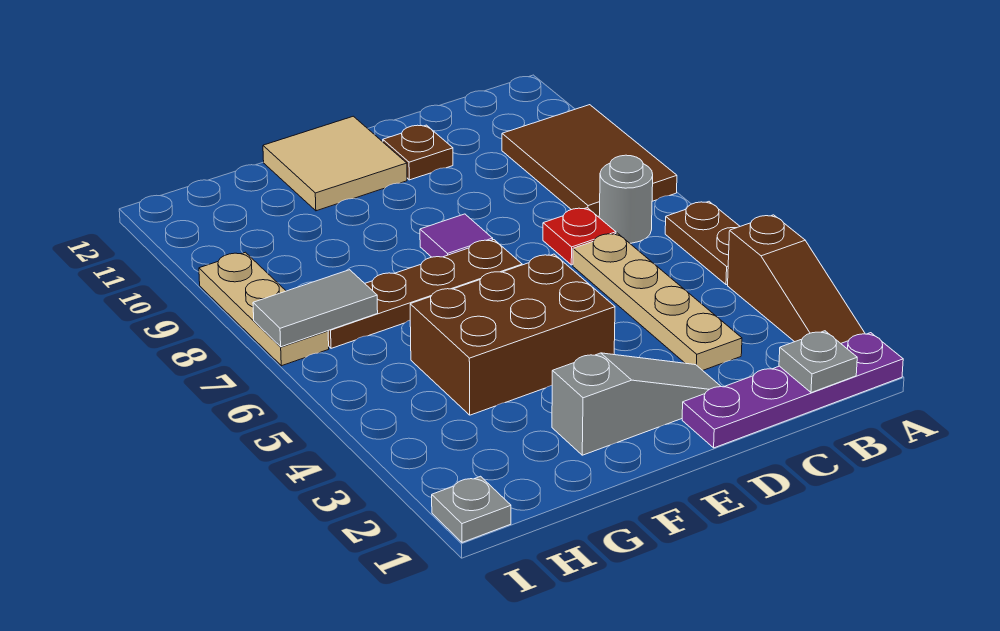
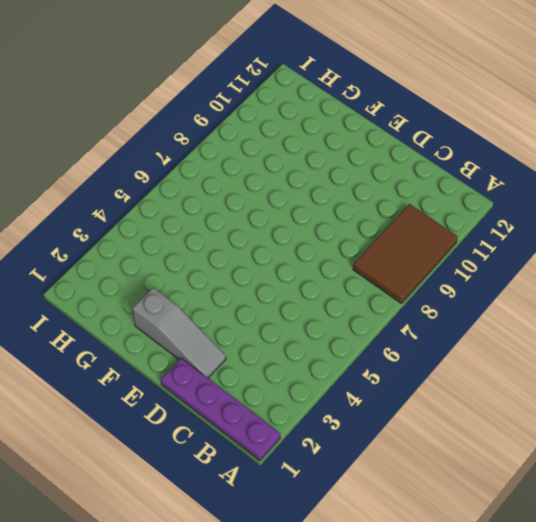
none -> brown 1x3 slope [728,215,865,343]
none -> brown 1x2 plate [665,202,740,285]
none -> grey 1x1 round brick [599,155,653,243]

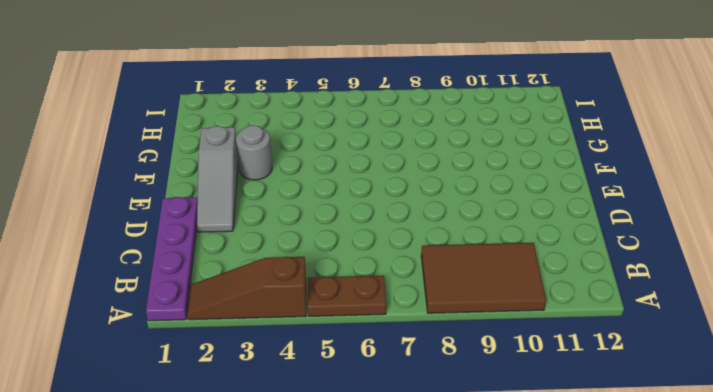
grey 1x1 round brick [236,125,272,180] -> grey 1x1 round brick moved to [599,155,653,243]
none -> tan 1x4 plate [573,233,742,370]
none -> red 1x1 plate [543,208,616,265]
none -> brown 1x1 plate [383,125,453,180]

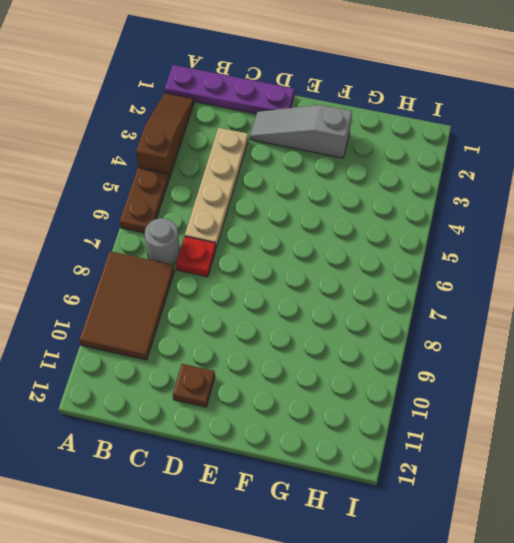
none -> brown 2x3 brick [410,254,615,415]
none -> brown 1x4 plate [328,240,522,348]
none -> purple 1x1 tile [420,214,493,257]

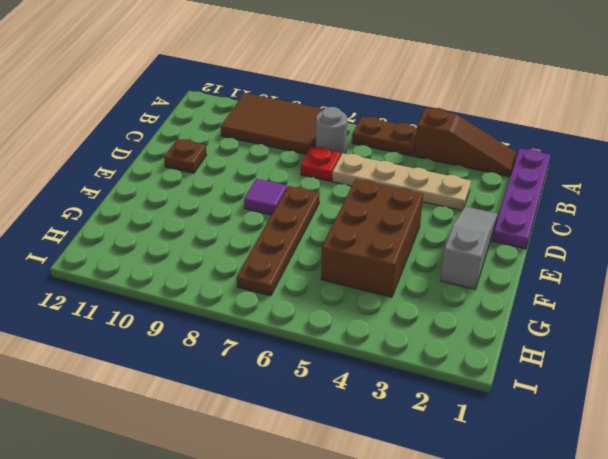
none -> tan 2x2 tile [263,116,407,211]
none -> grey 1x1 plate [432,476,511,542]
none -> tan 1x3 plate [199,252,329,366]

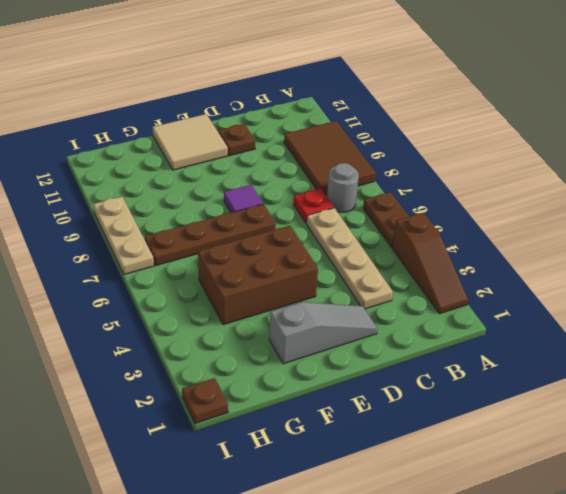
brown 1x1 plate [182,378,228,424] -> grey 1x1 plate [432,476,511,542]
none -> purple 1x4 plate [682,333,903,448]
none -> grey 1x1 plate [779,331,857,393]
none -> grey 1x2 tile [253,270,378,347]

